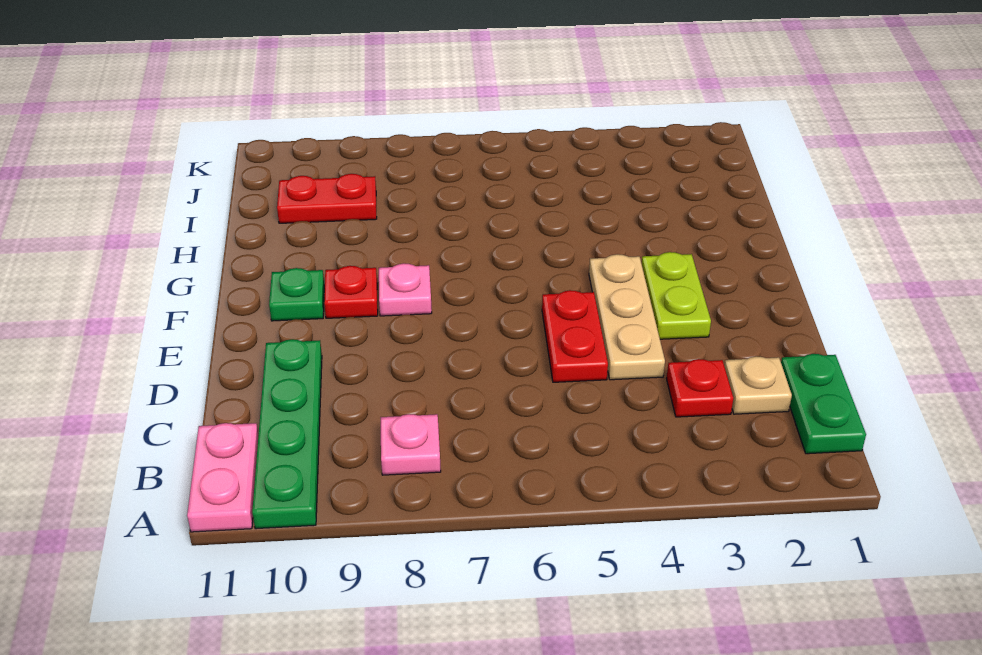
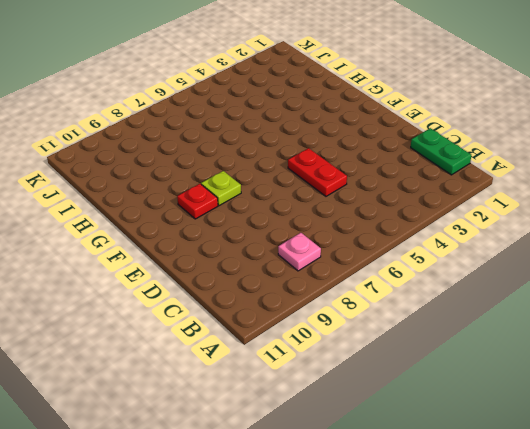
lime 1x1 plate [201,171,241,206] -> pink 1x1 plate [379,263,432,316]
none -> green 1x4 plate [252,339,322,529]
none -> pink 1x2 plate [187,423,258,532]
none -> tan 1x1 plate [724,356,792,414]

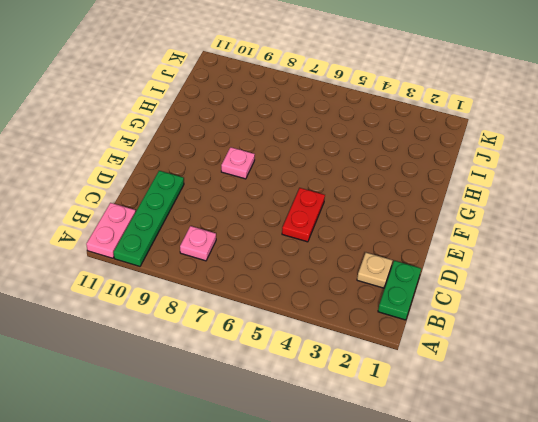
none -> red 1x1 plate [667,359,733,417]
none -> tan 1x3 plate [589,254,665,380]
none -> lime 1x2 plate [641,252,711,339]

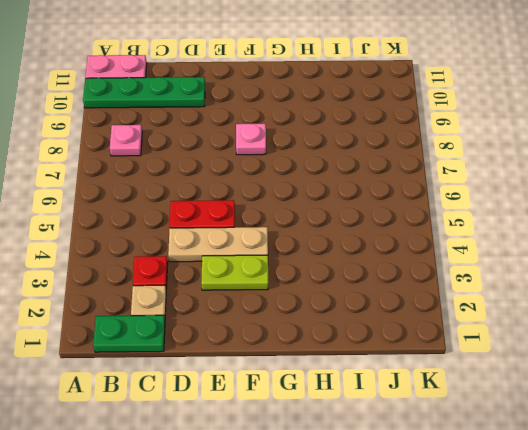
none -> red 1x1 plate [324,266,378,318]
none -> green 1x1 plate [269,268,324,321]
none -> red 1x2 plate [277,174,377,223]

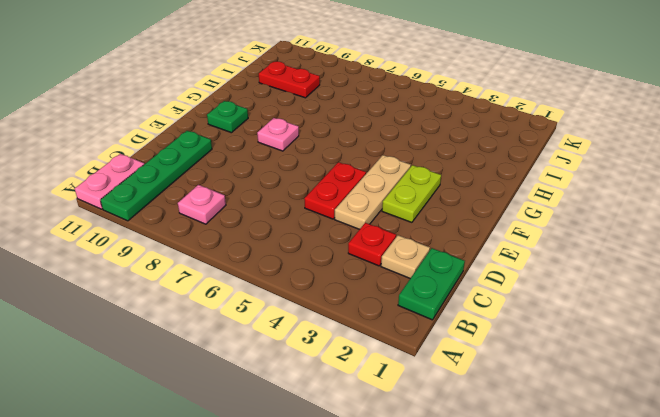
none -> red 1x1 plate [324,266,378,318]

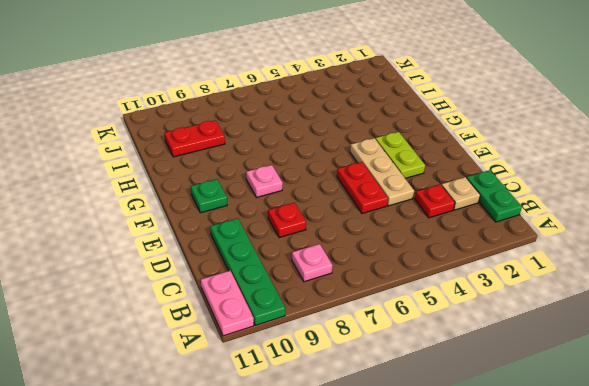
red 1x1 plate [268,203,306,238] -> red 1x1 plate moved to [324,266,378,318]

